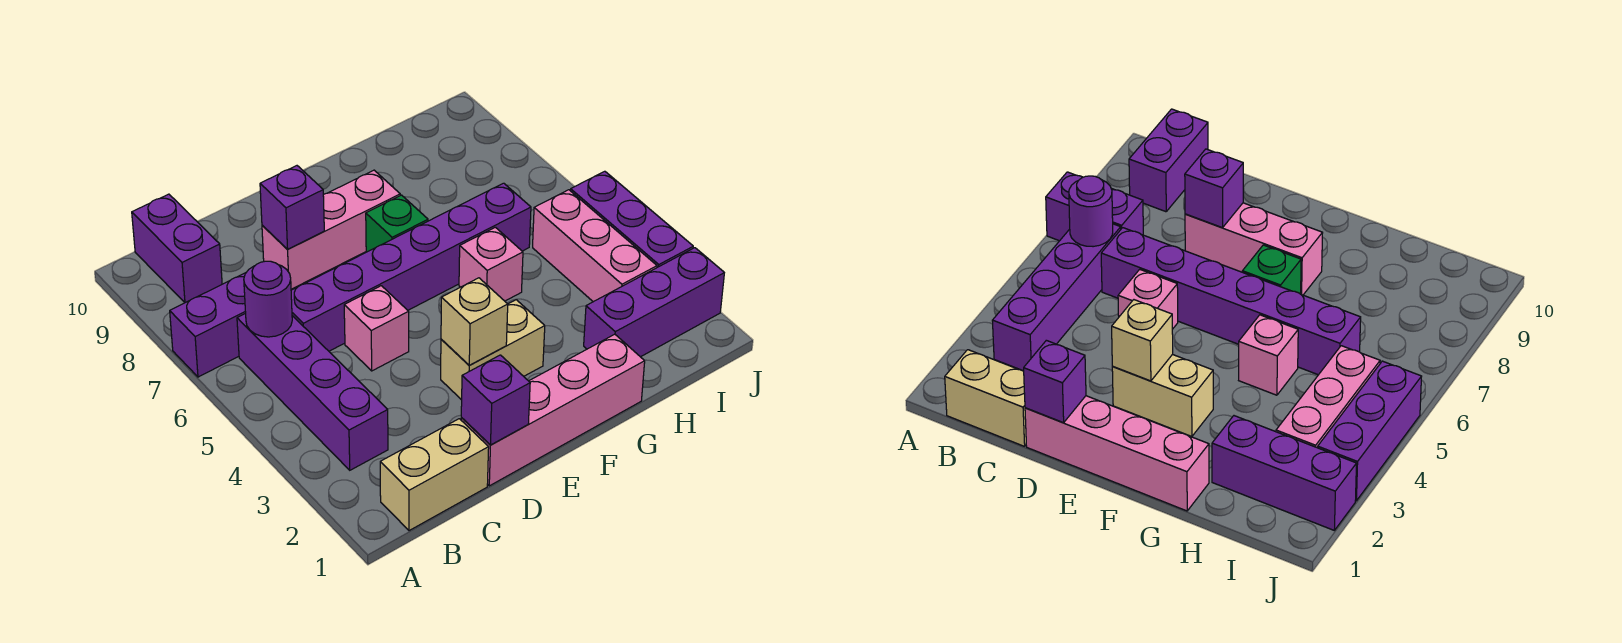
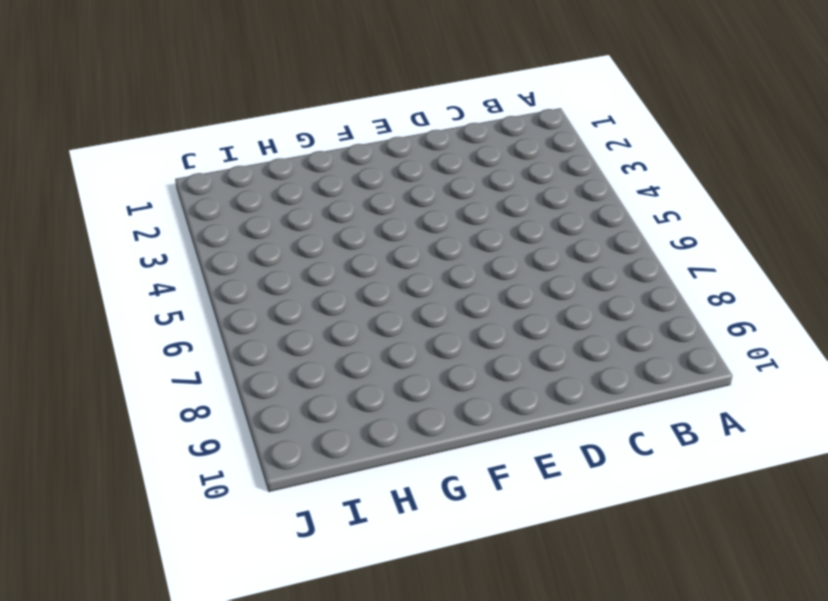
none -> purple 1x2 brick [170,273,246,377]
none -> tan 1x2 brick [380,419,489,531]
none -> purple 1x4 brick [237,313,388,470]

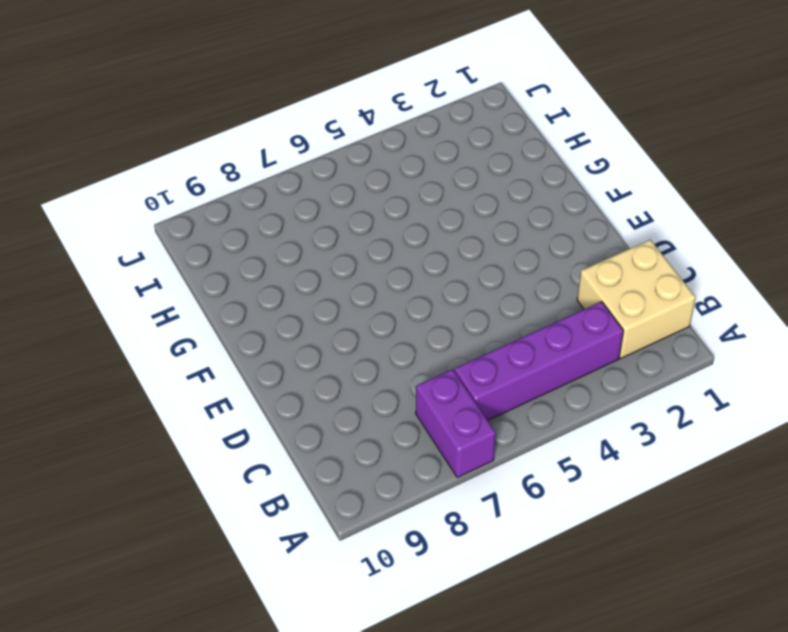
tan 2x2 brick [577,240,696,358] -> tan 1x2 brick [380,419,489,531]
none -> purple 1x2 brick [132,194,222,303]
none -> purple 1x6 brick [291,183,531,351]
none -> pink 1x4 brick [461,334,645,486]

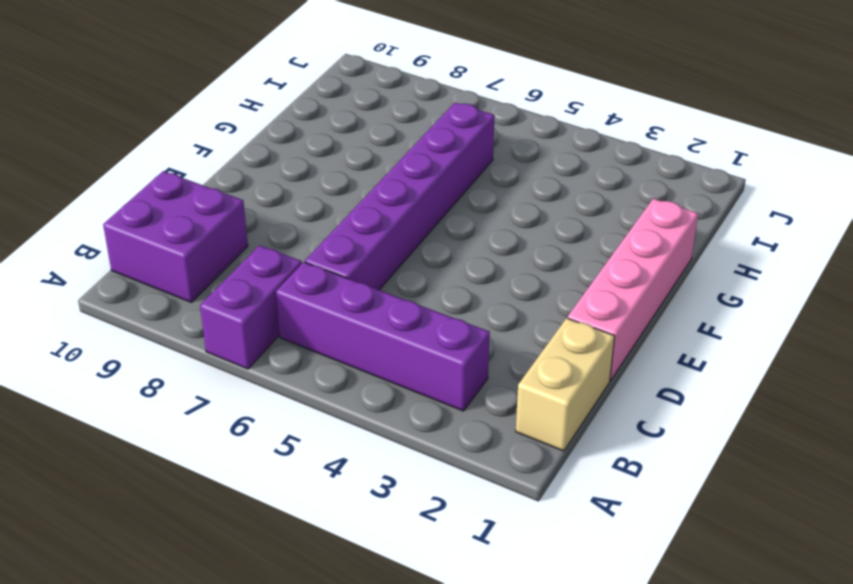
purple 2x2 brick [103,171,248,302] -> purple 1x2 brick [132,194,222,303]
none -> pink 1x1 brick [344,286,409,371]
none -> pink 1x3 brick [262,170,400,289]
none -> tan 1x2 brick [441,300,545,400]

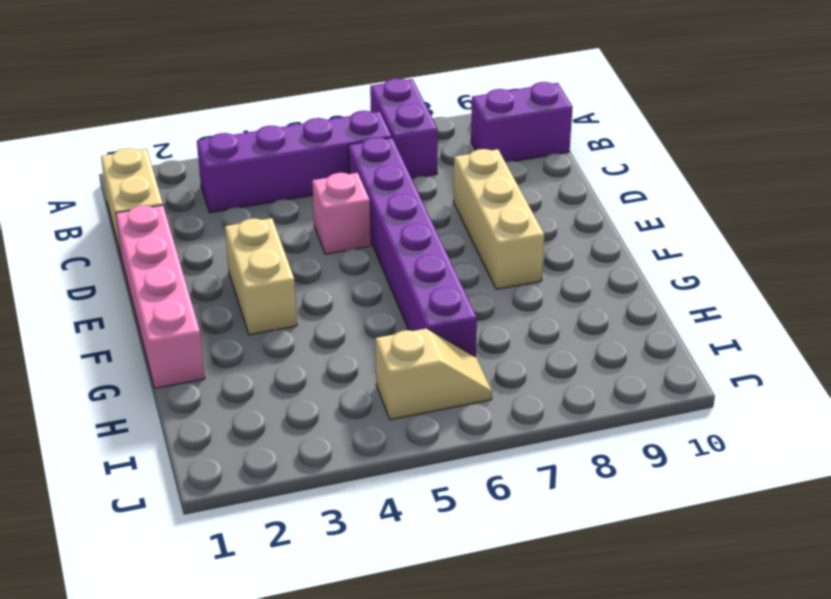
tan 1x3 brick [453,149,544,289] -> pink 1x3 brick [262,170,400,289]
tan 1x2 slope [376,328,492,420] -> pink 1x3 brick [533,190,657,302]
none -> green 1x1 brick [366,195,428,252]
none -> pink 1x1 brick [459,227,523,301]
none -> purple 1x3 brick [584,248,724,357]

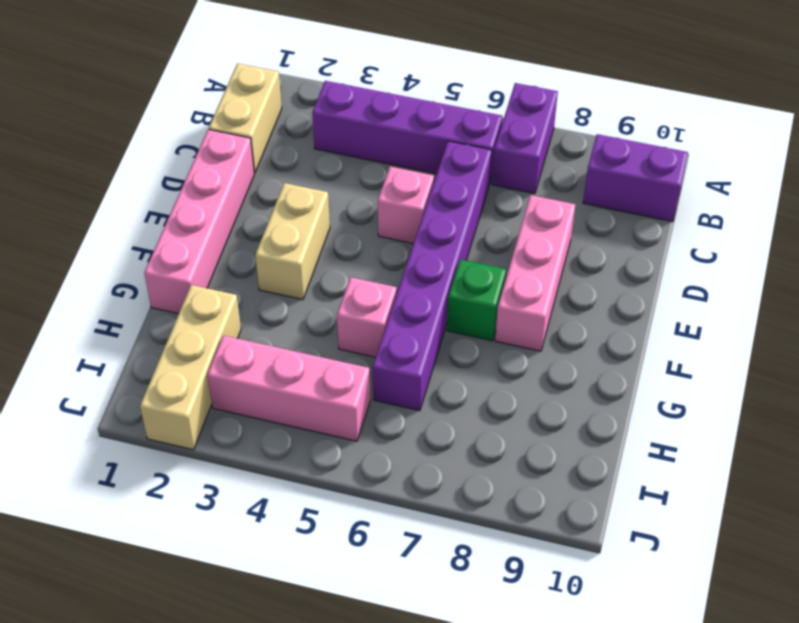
tan 1x3 brick [140,285,241,450] -> purple 1x3 brick [584,248,724,357]
none -> purple 1x3 brick [571,171,693,267]
none -> purple 1x1 round brick [244,261,292,337]
none -> purple 1x1 brick [461,355,530,445]

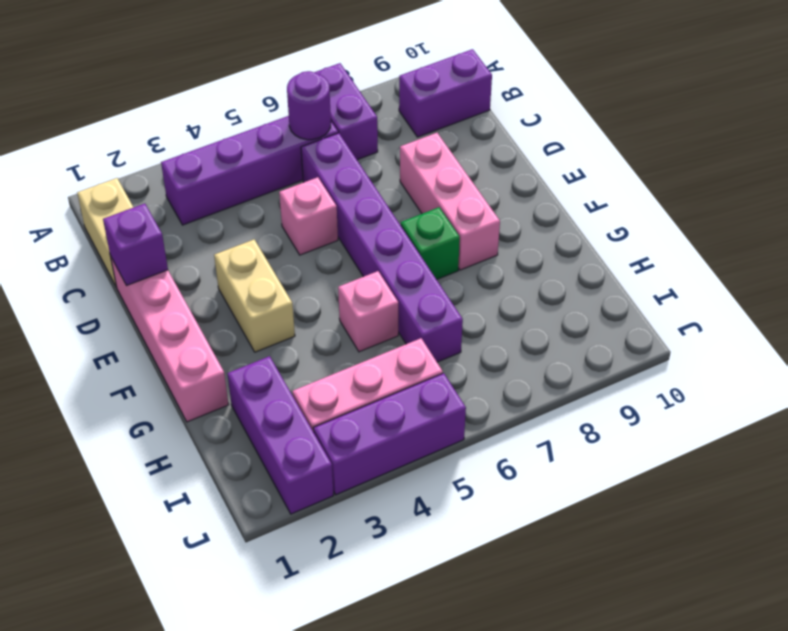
none -> purple 1x1 brick [260,166,324,249]
none -> tan 1x1 brick [441,278,508,365]

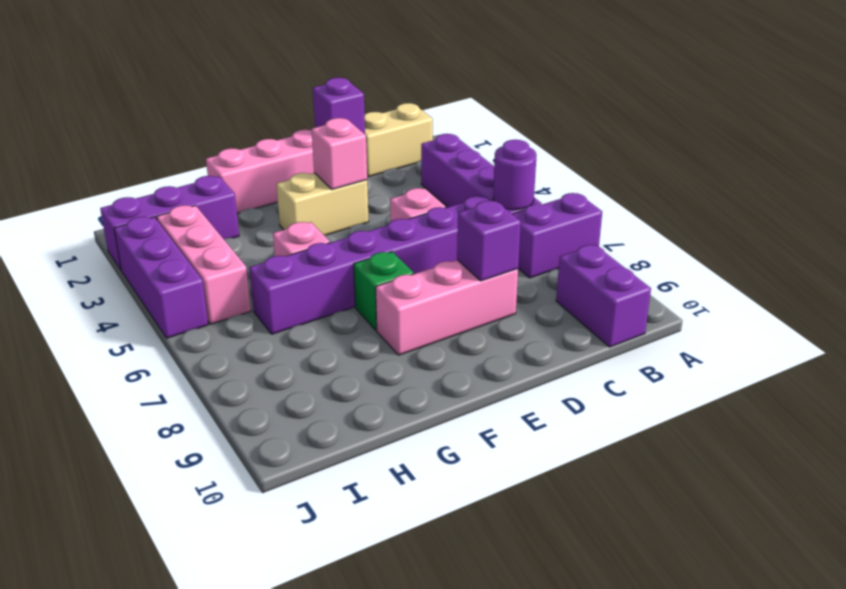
pink 1x1 brick [312,118,367,189] -> tan 1x1 brick [441,278,508,365]

